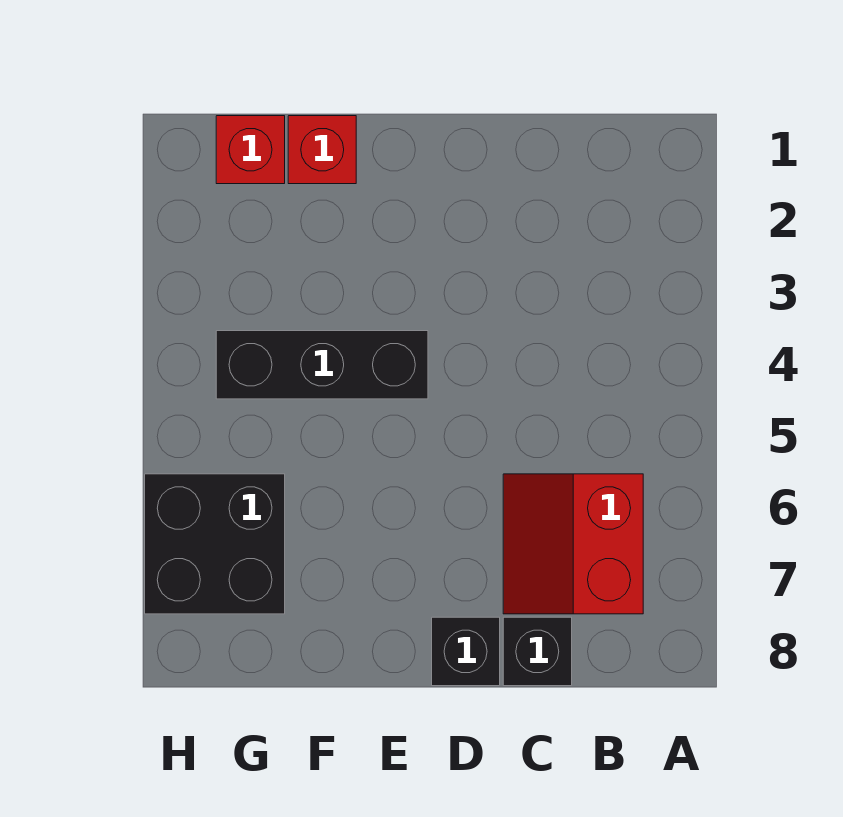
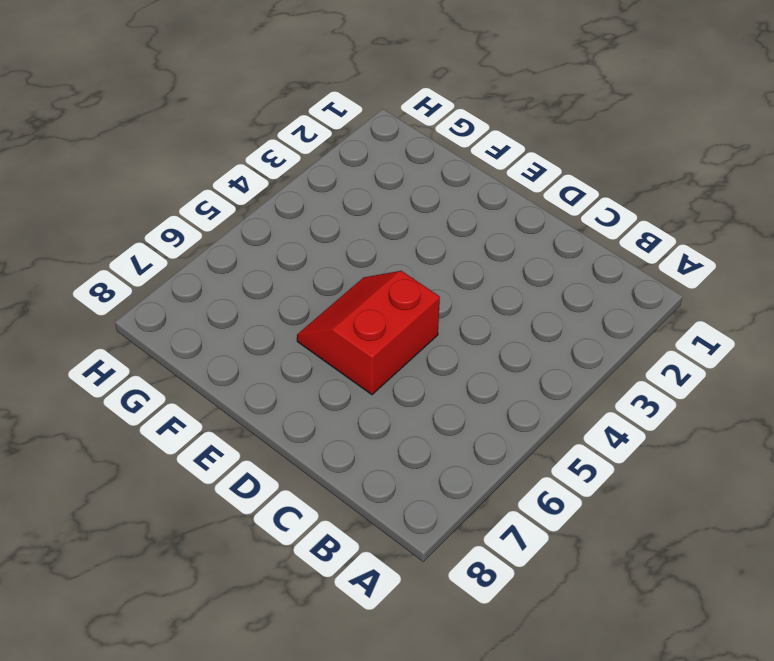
red 2x2 slope [297,271,440,395] -> red 2x2 slope moved to [503,474,643,614]
none -> black 1x1 brick [503,617,572,686]
none -> black 1x1 brick [432,617,500,686]

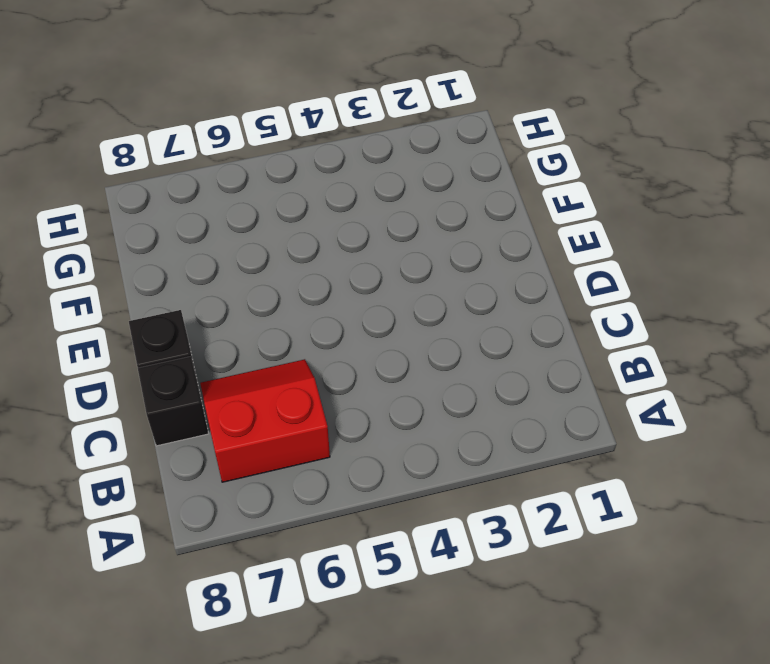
none -> black 1x3 brick [216,331,428,399]
none -> red 1x1 brick [288,116,356,184]

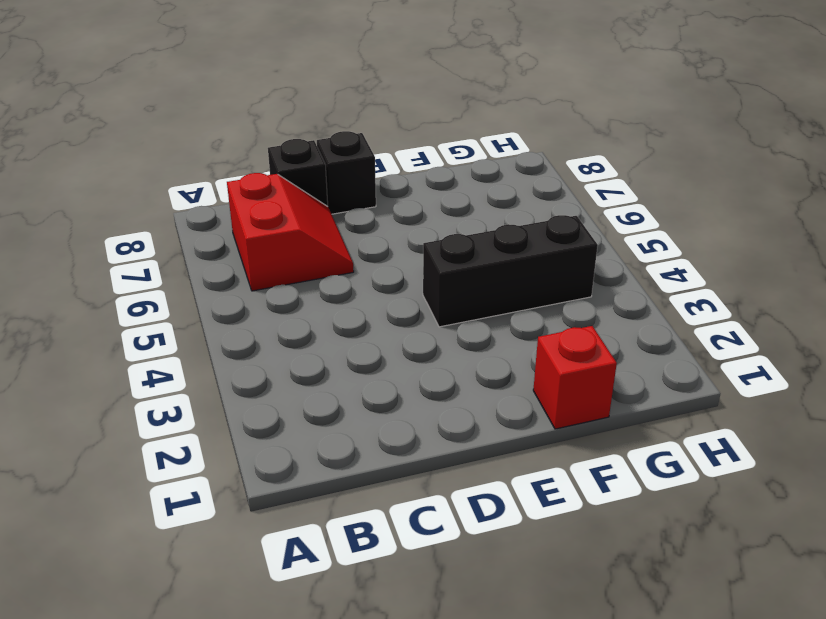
none -> red 1x1 brick [216,116,285,184]
none -> black 2x2 brick [145,474,285,614]

